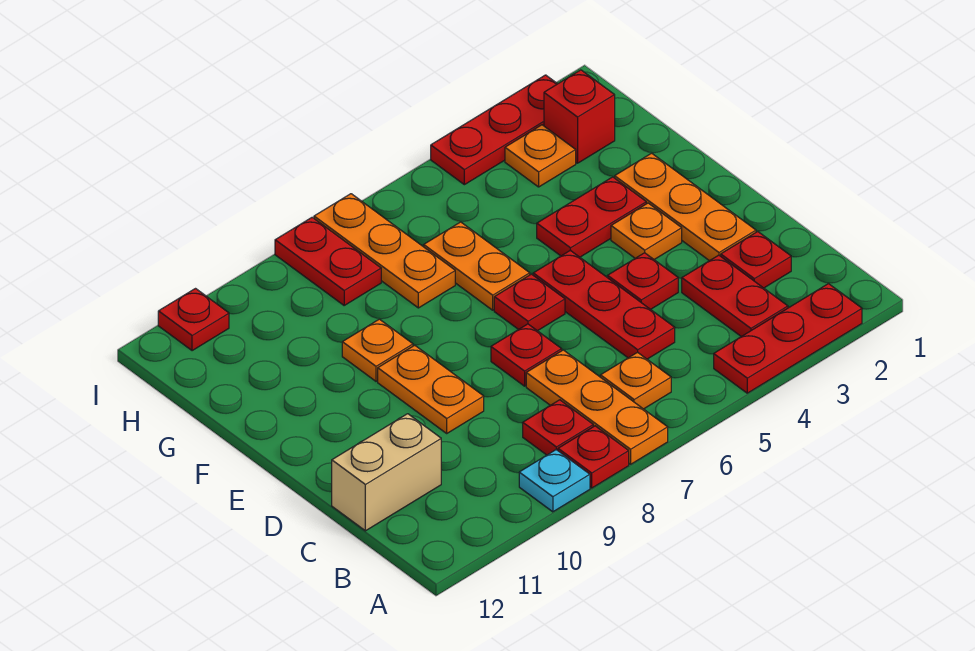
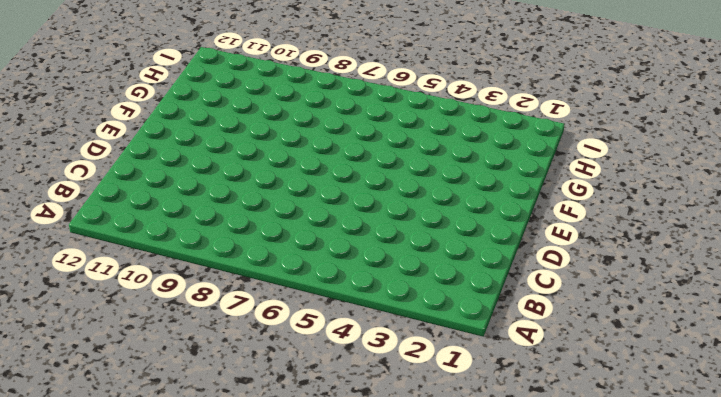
none -> red 1x3 plate [714,284,862,393]
none -> orange 1x3 plate [526,350,668,464]
none -> red 1x1 plate [558,426,629,488]

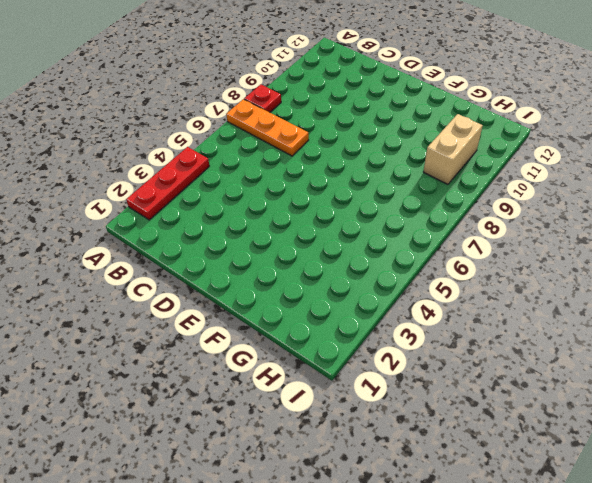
tan 1x2 brick [423,114,483,184] -> tan 1x2 brick moved to [332,414,441,531]
none -> cyan 1x1 plate [519,450,590,512]
none -> red 1x2 plate [682,255,788,337]
none -> orange 1x1 plate [600,352,671,409]

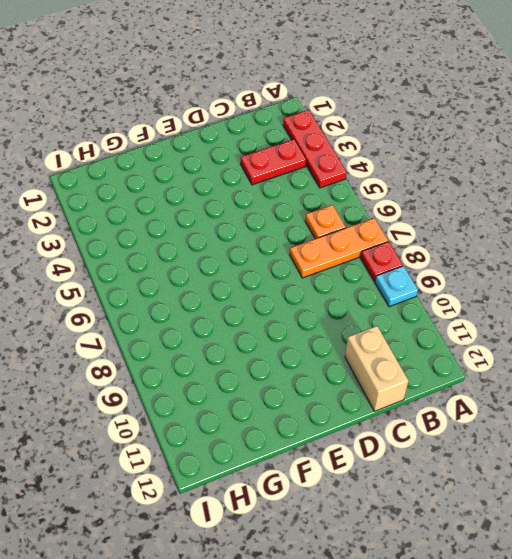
none -> red 1x1 plate [523,400,593,455]
none -> red 1x1 plate [721,232,791,288]
none -> red 1x3 plate [533,250,675,359]

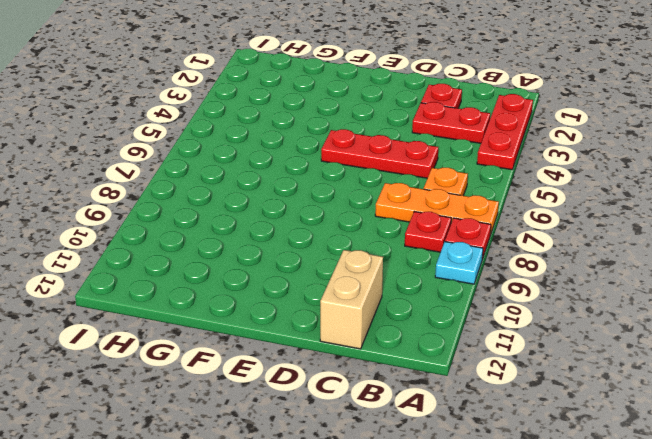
none -> orange 1x3 plate [615,153,756,261]
none -> red 1x1 plate [608,253,678,309]
none -> red 1x1 plate [491,324,562,386]

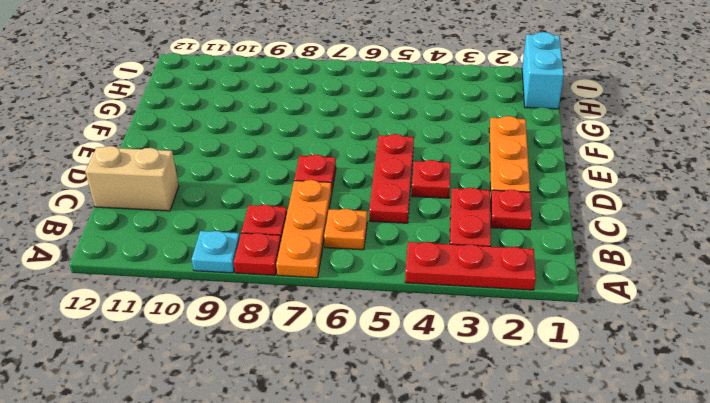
cyan 1x2 brick [522,32,564,109] -> none
none -> orange 1x2 plate [378,345,484,433]
none -> orange 1x1 plate [611,203,682,260]
none -> red 1x1 plate [494,274,565,331]

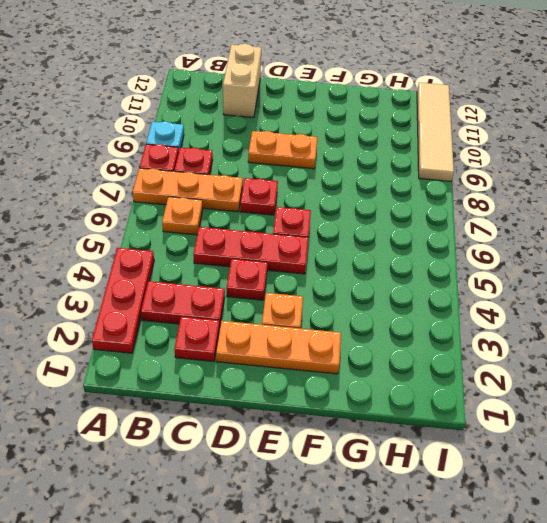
tan 1x4 tile [417,83,454,181] -> red 1x1 plate [158,289,229,351]
none -> red 1x2 plate [537,177,646,257]
none -> orange 1x2 plate [424,222,530,310]
none -> orange 1x1 plate [342,319,413,381]

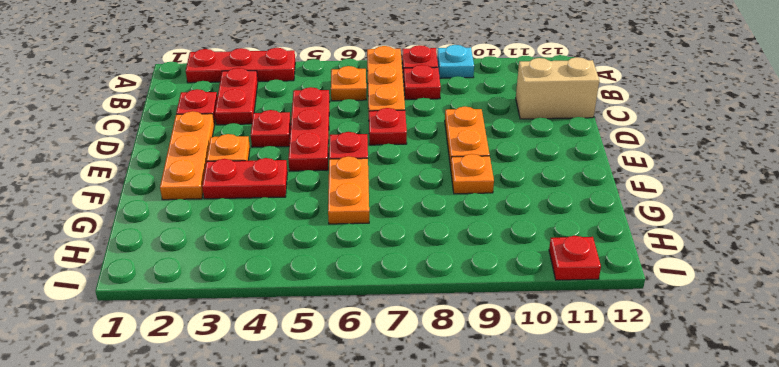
none -> orange 1x3 plate [314,194,455,308]
none -> red 1x1 brick [544,70,615,163]
none -> orange 1x1 plate [505,125,576,187]

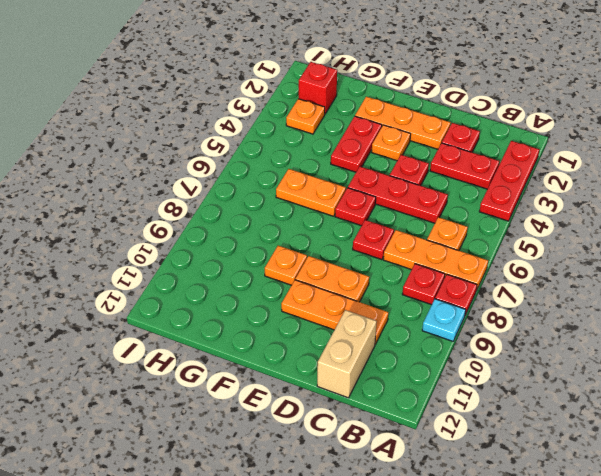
orange 1x3 plate [281,280,388,344] -> orange 1x3 plate moved to [314,194,455,308]
none -> red 1x2 plate [275,217,381,305]
none -> red 1x3 plate [431,75,557,185]
none -> red 1x1 plate [158,289,229,351]

